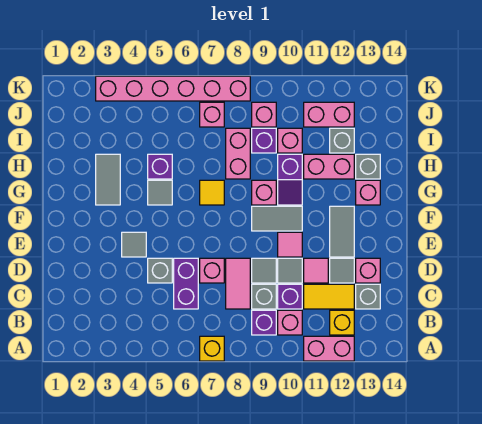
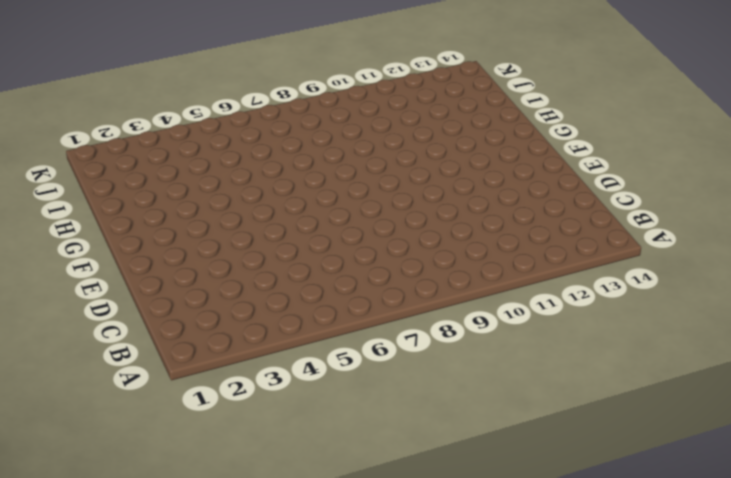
none -> yellow 1x1 brick [200,336,224,361]
none -> pink 1x2 brick [304,336,354,361]
none -> purple 1x1 brick [252,310,276,335]
none -> pink 1x1 brick [278,310,302,335]

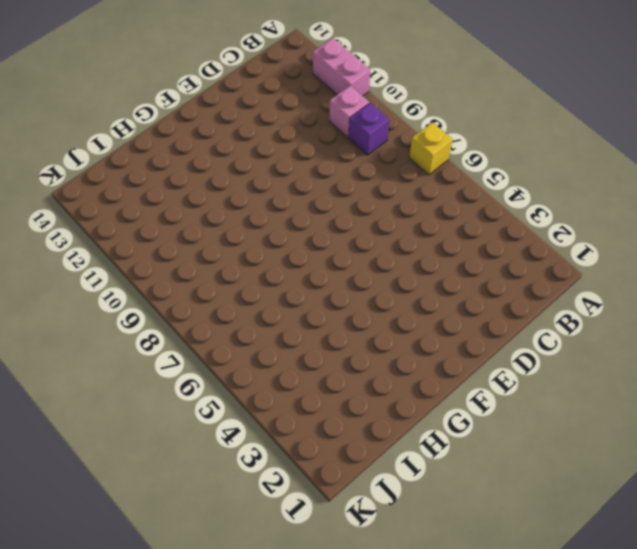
none -> yellow 1x1 brick [330,310,354,335]
none -> purple 1x2 brick [174,258,198,309]
none -> pink 1x2 tile [226,258,250,309]
none -> grey 1x1 brick [252,284,276,309]

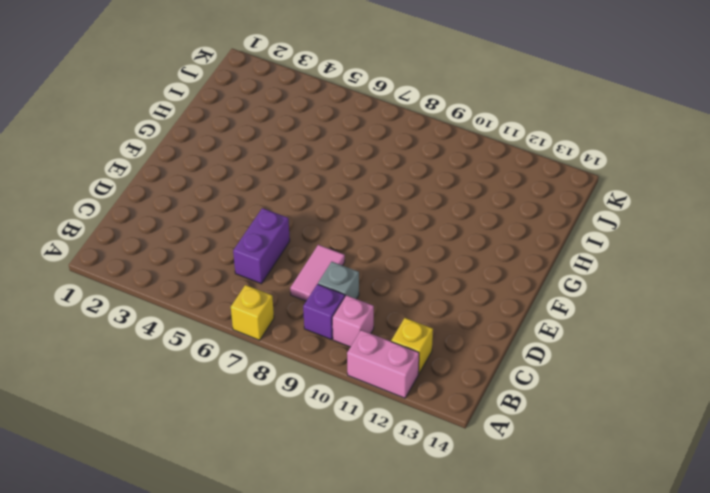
none -> purple 1x1 brick [278,284,302,309]
none -> yellow 1x2 tile [304,284,354,309]
none -> grey 1x1 brick [356,284,380,309]
none -> grey 1x1 brick [148,258,172,283]

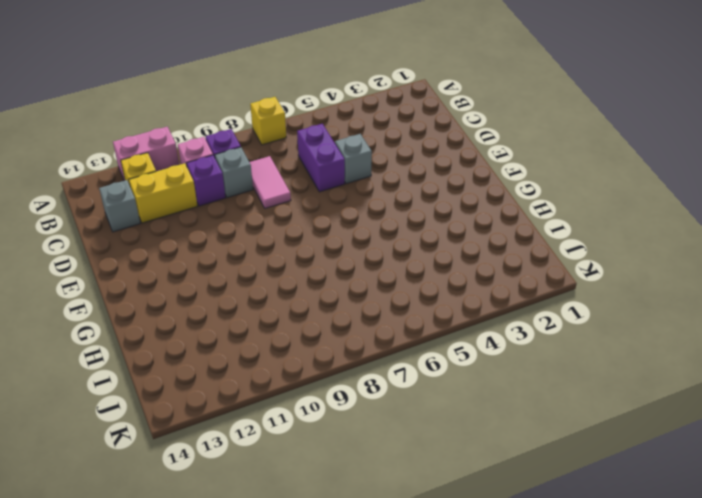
yellow 1x2 brick [129,163,197,223] -> yellow 1x2 tile [304,284,354,309]
none -> pink 1x1 brick [200,258,224,283]
none -> grey 1x1 tile [252,258,276,283]
none -> grey 1x1 tile [278,258,302,283]
none -> pink 1x1 tile [304,258,328,283]

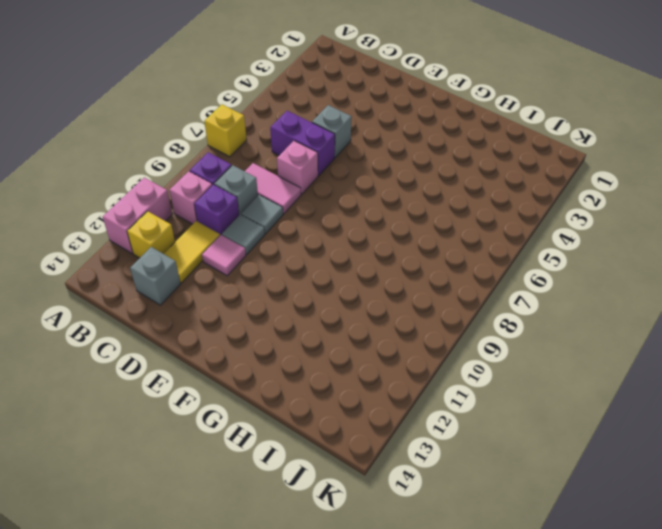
none -> grey 1x1 tile [330,258,354,283]
none -> pink 1x1 brick [356,258,380,283]
none -> grey 1x1 tile [122,232,146,257]
none -> pink 1x1 tile [278,232,302,257]

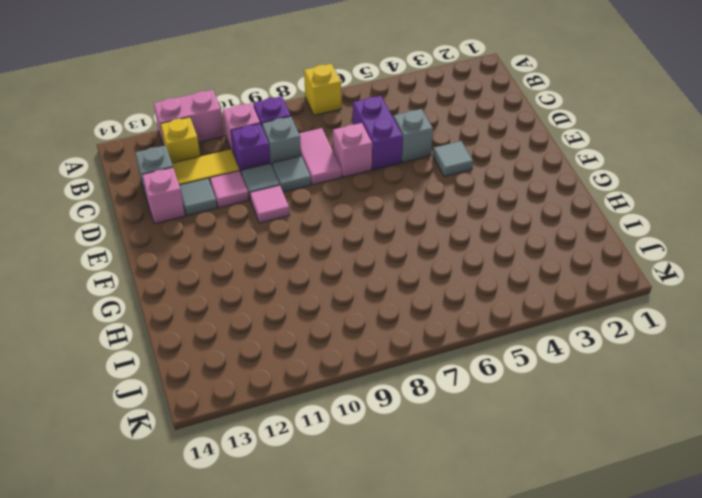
none -> grey 1x2 tile [330,206,354,257]
none -> grey 1x2 tile [252,206,302,231]
none -> grey 1x2 tile [96,154,120,205]
none -> grey 1x1 tile [148,180,172,205]

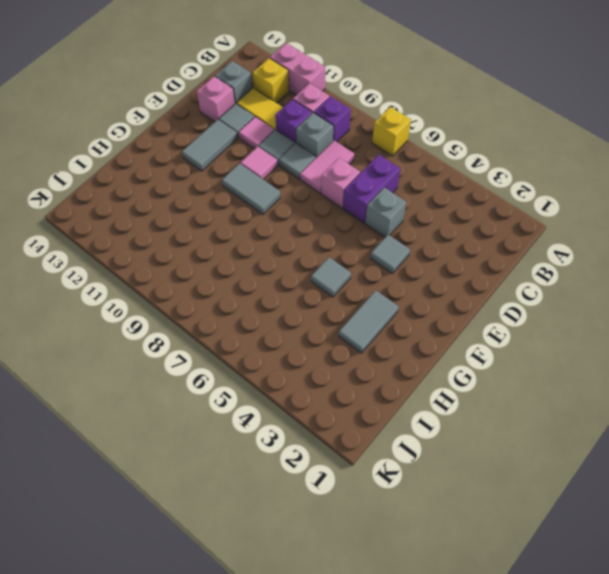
none -> yellow 1x1 tile [200,180,224,205]
none -> pink 1x1 brick [252,180,276,205]
none -> purple 1x2 slope [278,154,302,205]
none -> pink 1x1 brick [356,180,380,205]

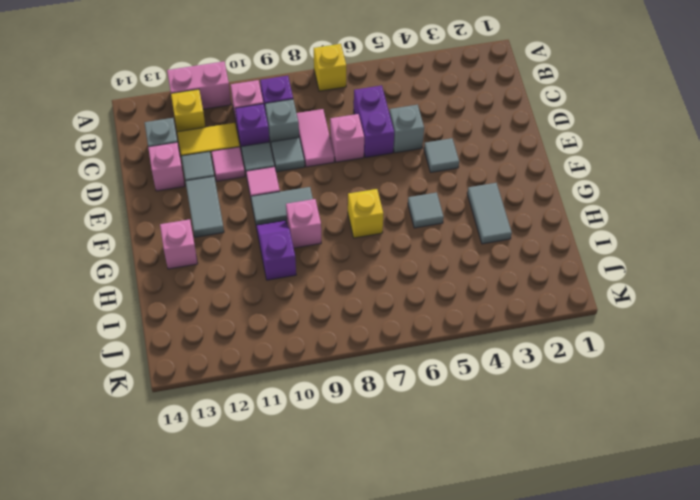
yellow 1x1 brick [348,189,383,238] -> yellow 1x1 tile [200,180,224,205]
none -> purple 1x1 brick [148,154,172,179]
none -> pink 1x2 brick [226,128,250,179]
none -> pink 1x2 brick [304,154,354,179]
none -> grey 1x1 brick [356,154,380,179]

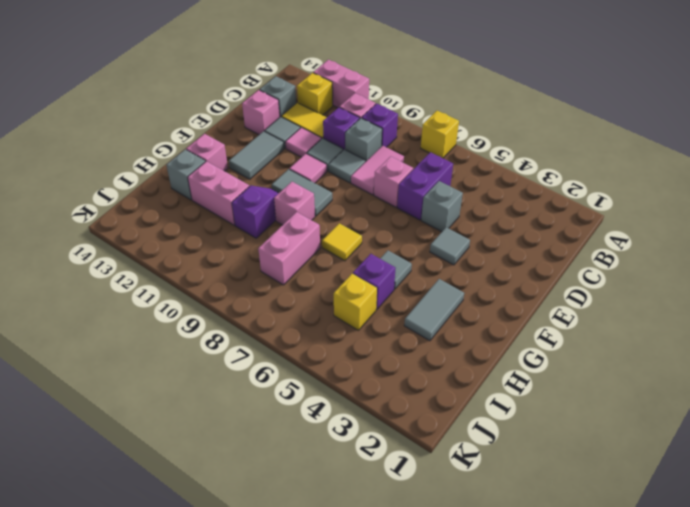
yellow 1x1 brick [334,274,377,330] -> none
none -> purple 1x1 brick [252,128,276,153]
none -> pink 1x1 brick [278,128,302,153]
none -> grey 1x1 brick [330,128,354,153]
none -> pink 1x1 brick [200,102,224,127]

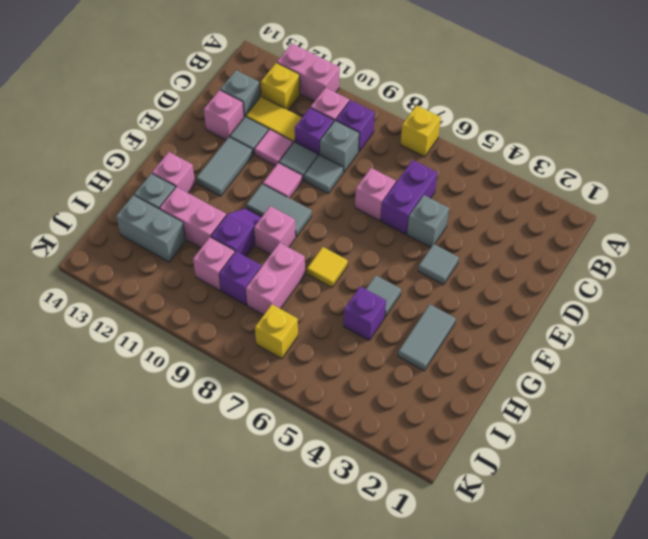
grey 1x2 brick [116,195,186,262] -> grey 1x1 brick [330,128,354,153]
yellow 1x1 brick [255,304,298,359] -> pink 1x1 brick [200,102,224,127]
none -> pink 1x2 tile [226,258,250,309]
none -> pink 1x1 brick [252,102,276,127]
none -> pink 1x2 brick [304,102,354,127]
none -> pink 1x6 brick [96,76,250,101]

